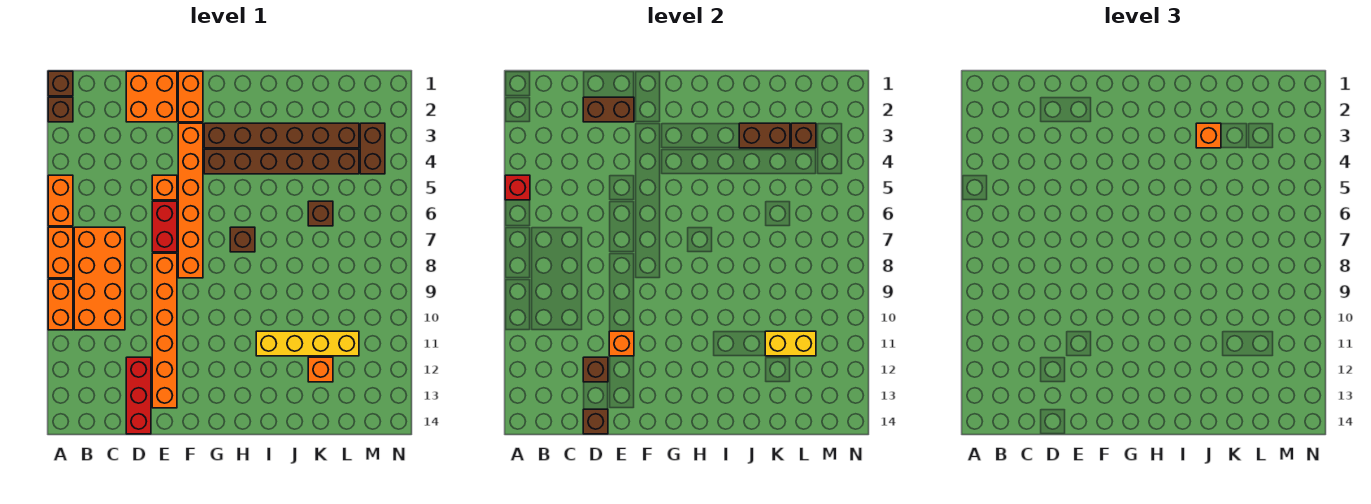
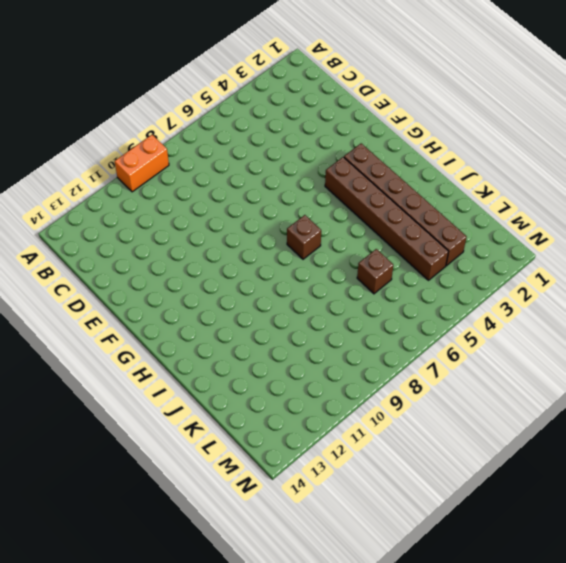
none -> brown 1x1 brick [48,71,73,96]
none -> brown 1x1 brick [48,97,73,122]
none -> orange 1x2 brick [48,175,73,226]

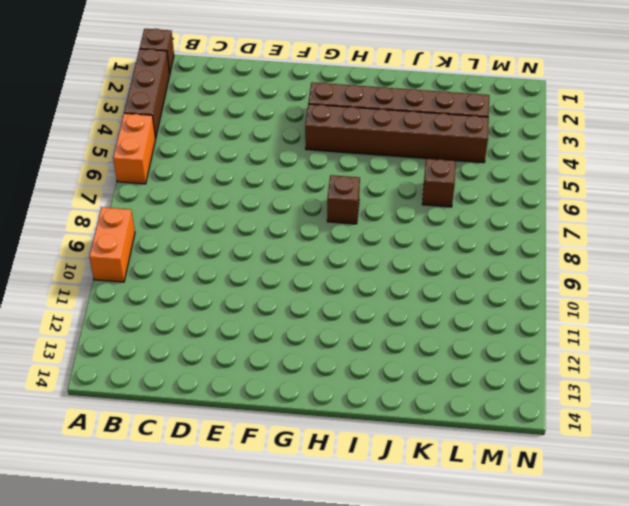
brown 1x3 brick [124,49,170,138] -> brown 1x1 brick [48,97,73,122]
none -> orange 1x2 brick [48,227,73,278]
none -> orange 2x4 brick [74,227,125,330]
none -> orange 2x2 brick [126,71,177,122]

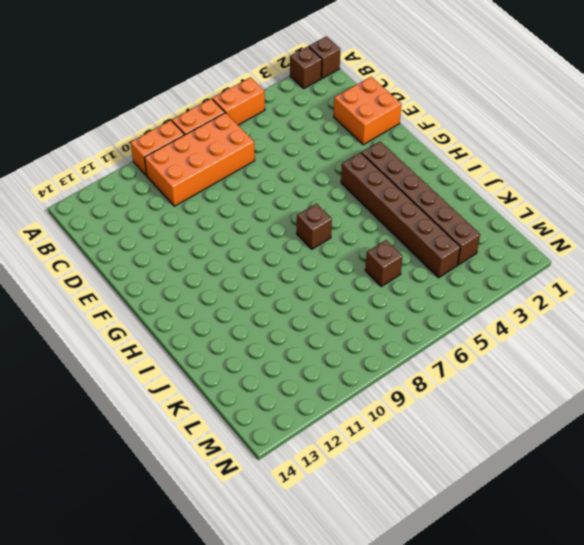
none -> red 1x3 brick [126,357,151,434]
none -> orange 1x1 brick [152,175,177,200]
none -> red 1x2 brick [152,201,177,252]

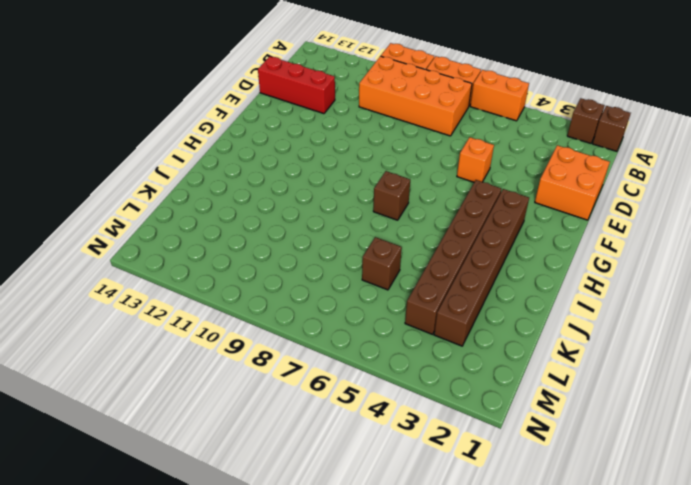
none -> red 1x2 brick [152,201,177,252]
none -> orange 1x6 brick [152,253,177,408]
none -> orange 1x2 brick [178,71,203,122]

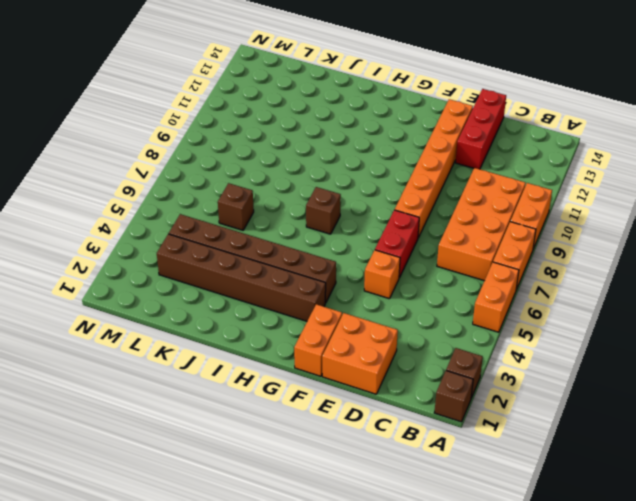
none -> orange 1x6 brick [178,123,203,278]
none -> yellow 1x4 brick [256,331,359,356]
none -> orange 1x1 brick [308,357,333,382]

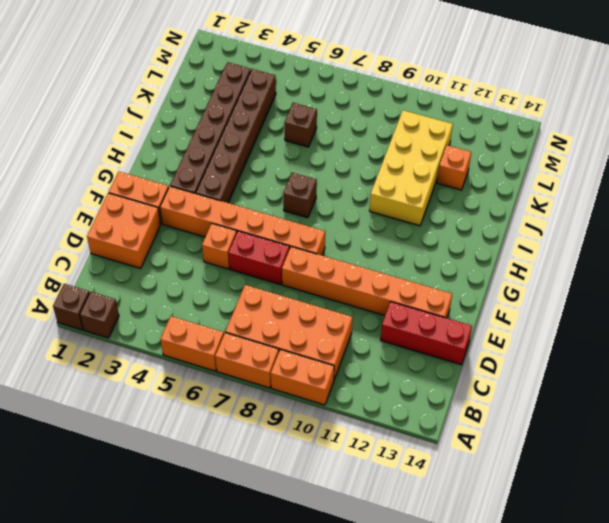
yellow 2x4 brick [370,110,453,226] -> yellow 1x4 brick [256,331,359,356]
none -> brown 1x2 brick [360,123,385,174]
none -> red 1x1 brick [505,175,530,200]
none -> brown 1x2 brick [583,97,634,122]

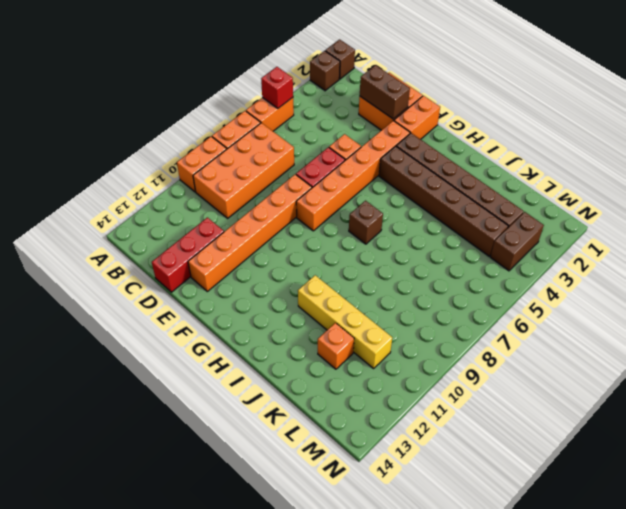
none -> brown 1x1 brick [308,201,333,226]
none -> brown 1x1 brick [583,357,608,382]
none -> brown 1x1 brick [583,409,608,434]

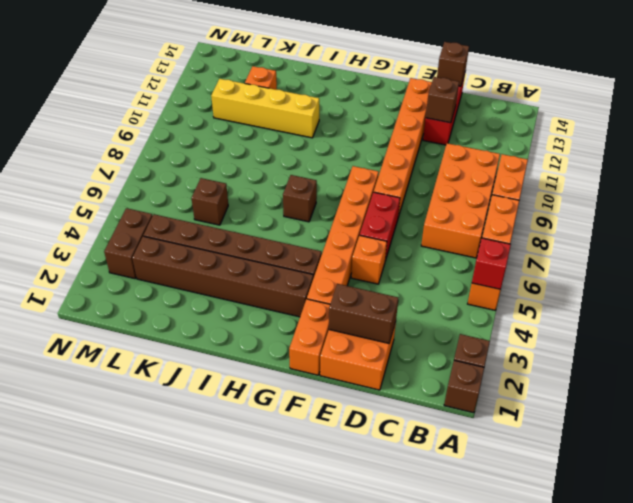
none -> orange 1x1 brick [609,331,634,356]
none -> brown 1x2 brick [739,123,790,148]
none -> yellow 1x2 brick [765,331,816,356]

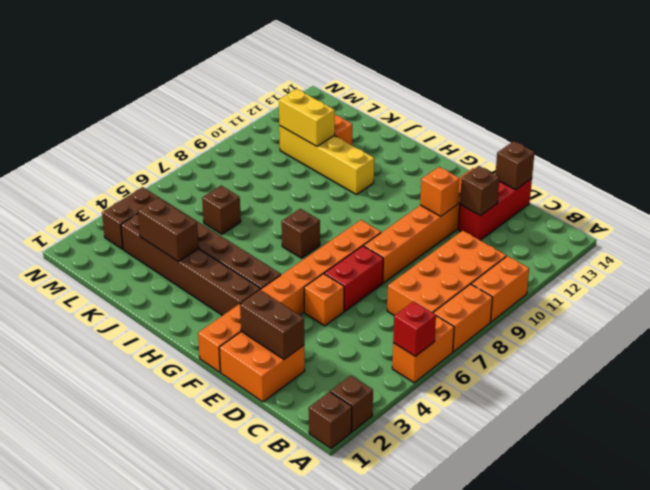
none -> brown 1x1 brick [791,123,816,148]
none -> orange 1x1 brick [1196,123,1221,148]

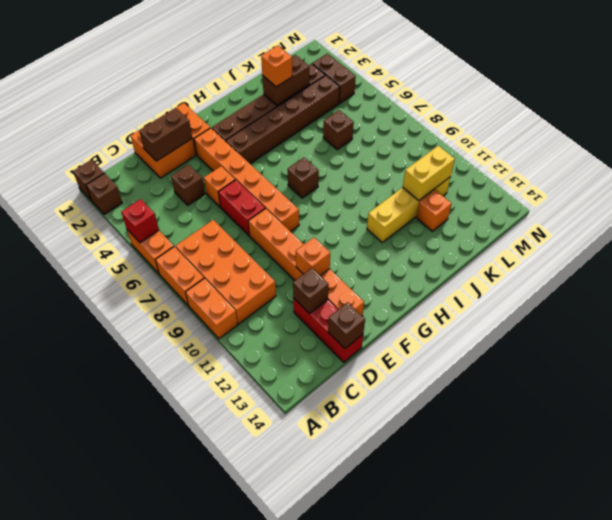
brown 1x1 brick [171,164,205,205] -> brown 1x1 brick moved to [791,123,816,148]

